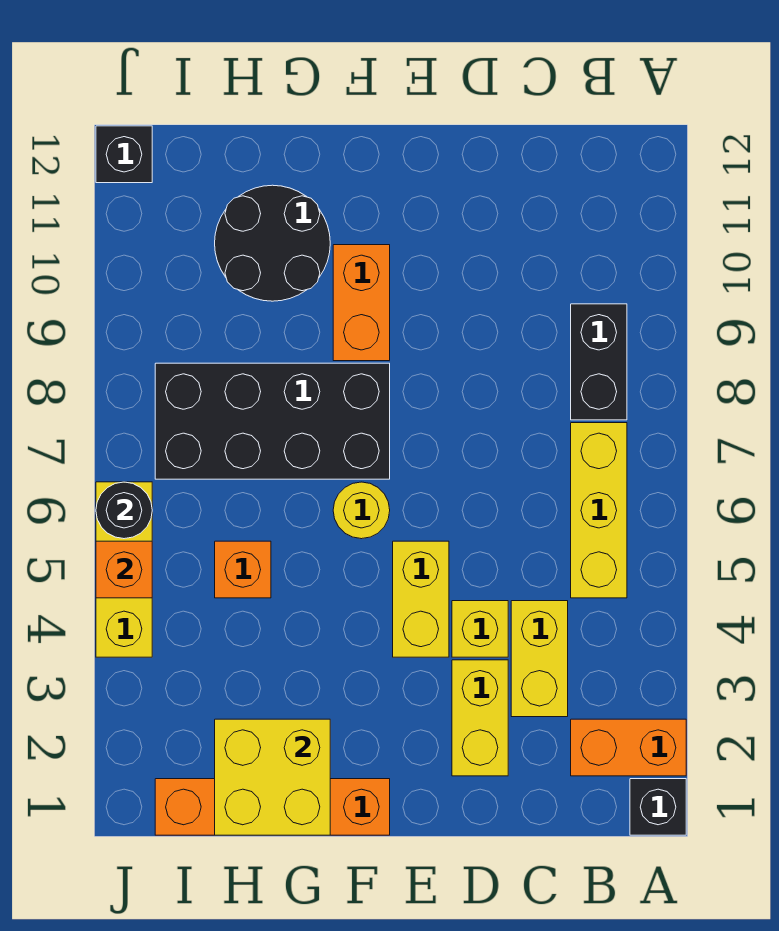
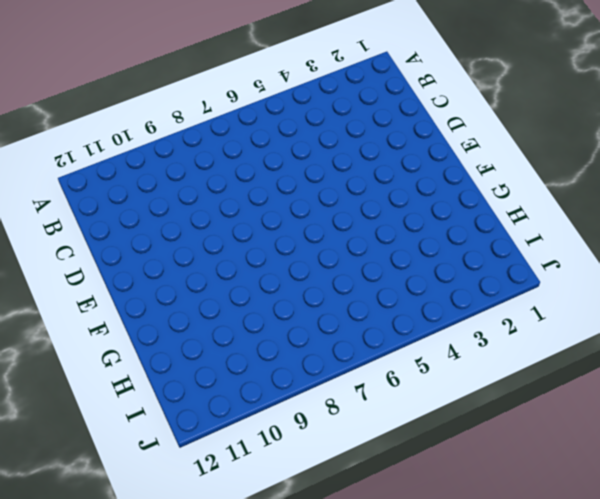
none -> black 1x1 brick [630,779,686,835]
none -> orange 1x2 brick [571,719,686,776]
none -> yellow 1x3 brick [571,423,627,598]

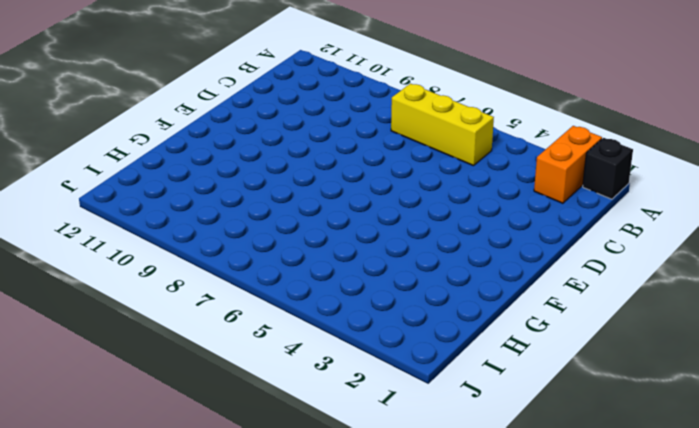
none -> black 1x2 brick [571,304,627,420]
none -> yellow 1x2 brick [511,601,568,717]
none -> yellow 1x2 brick [452,660,508,776]

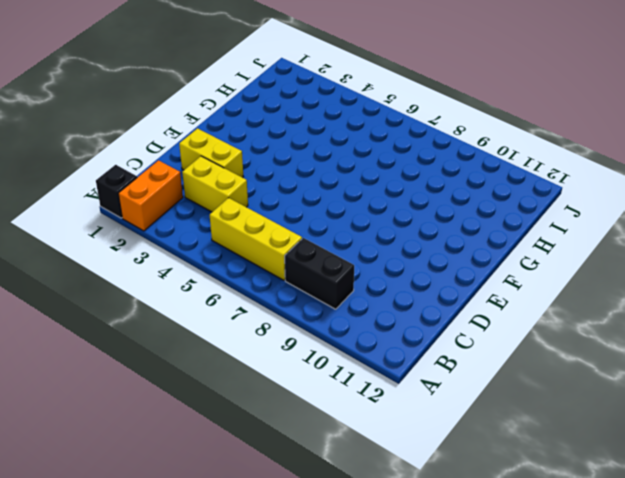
none -> yellow 1x1 brick [452,601,508,657]
none -> yellow 1x2 brick [393,541,449,657]
none -> orange 1x4 brick [155,779,390,835]

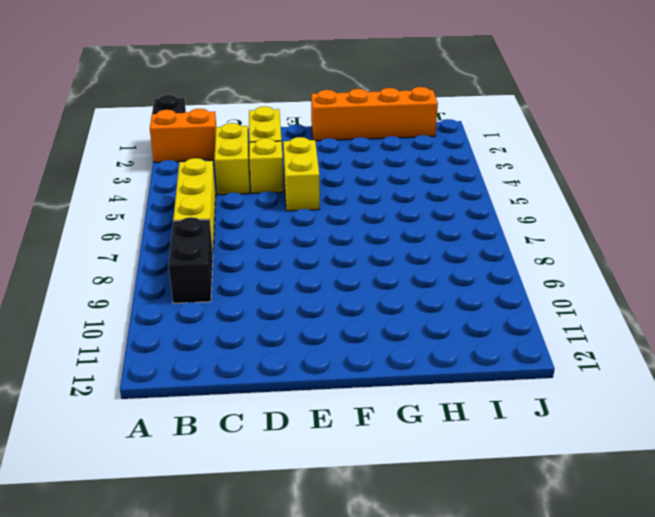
none -> yellow 1x1 round brick [333,482,390,539]
none -> black 2x4 brick [155,363,390,479]
none -> orange 1x2 brick [333,245,390,361]

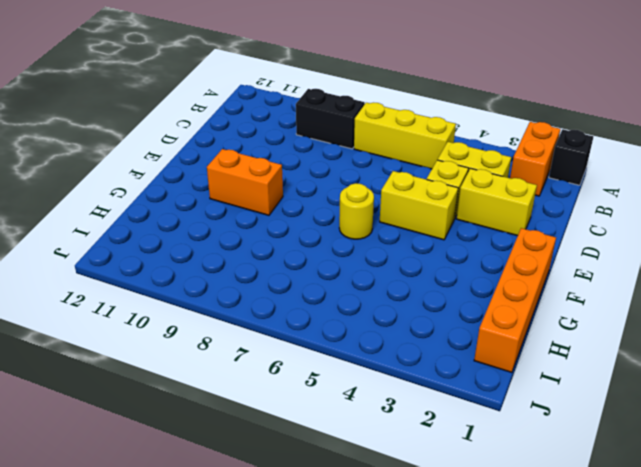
none -> black 2x4 brick [155,363,390,479]
none -> black 2x2 round brick [215,185,330,301]
none -> orange 1x1 brick [215,541,271,598]

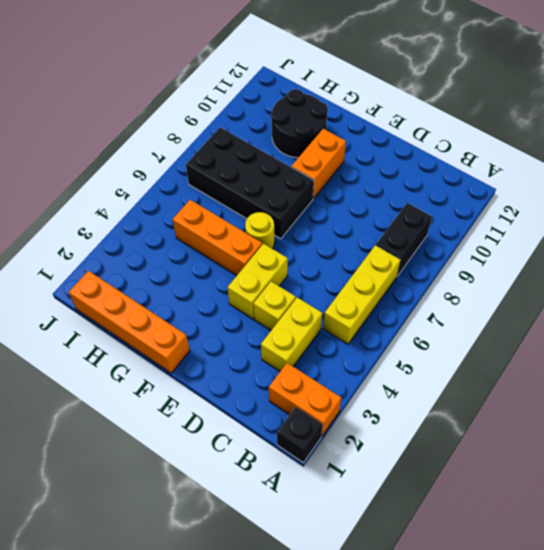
orange 1x3 brick [172,200,262,275] -> orange 1x1 brick [215,541,271,598]
none -> yellow 1x2 brick [452,660,508,776]
none -> yellow 1x3 brick [96,482,152,657]
none -> black 1x1 brick [96,126,152,183]

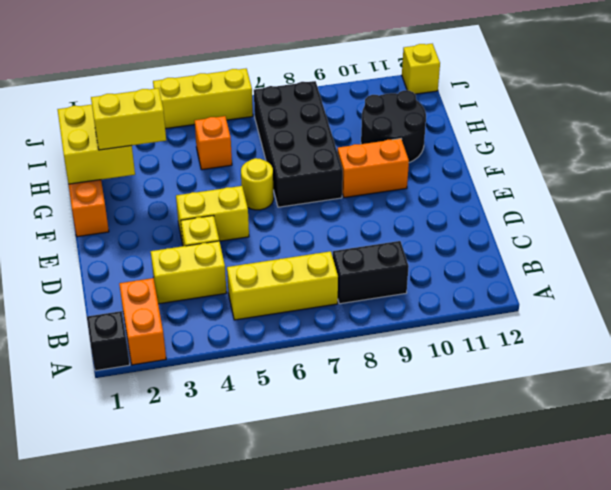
yellow 1x2 brick [91,88,166,150] -> yellow 1x2 brick moved to [452,660,508,776]
yellow 1x1 brick [402,44,440,94] -> black 1x1 brick [96,126,152,183]
none -> orange 1x1 brick [96,541,152,598]
none -> black 1x1 round brick [96,482,152,539]

